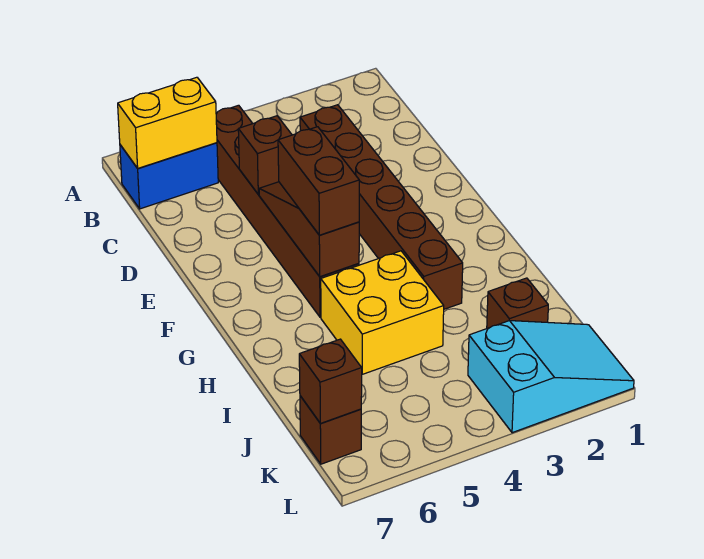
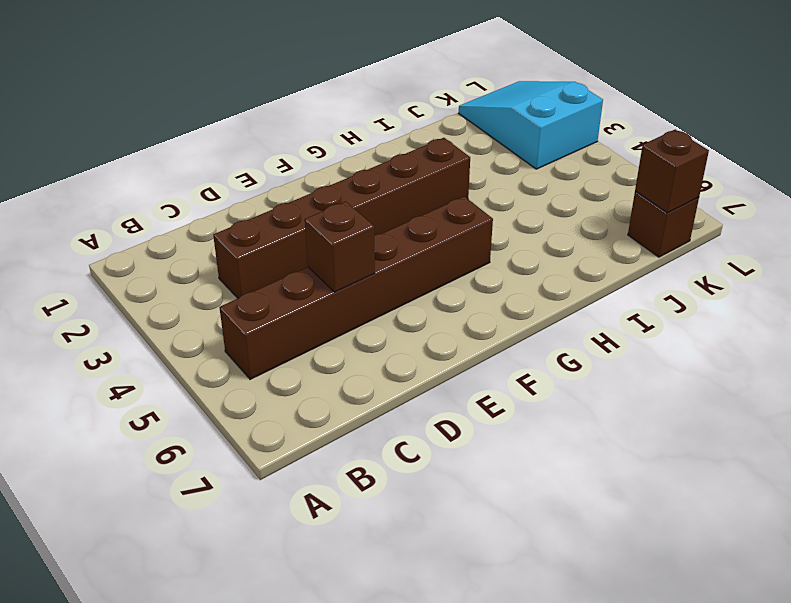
none -> blue 1x2 brick [120,143,218,209]
none -> yellow 2x2 brick [321,251,444,374]
none -> brown 1x1 brick [487,278,548,328]

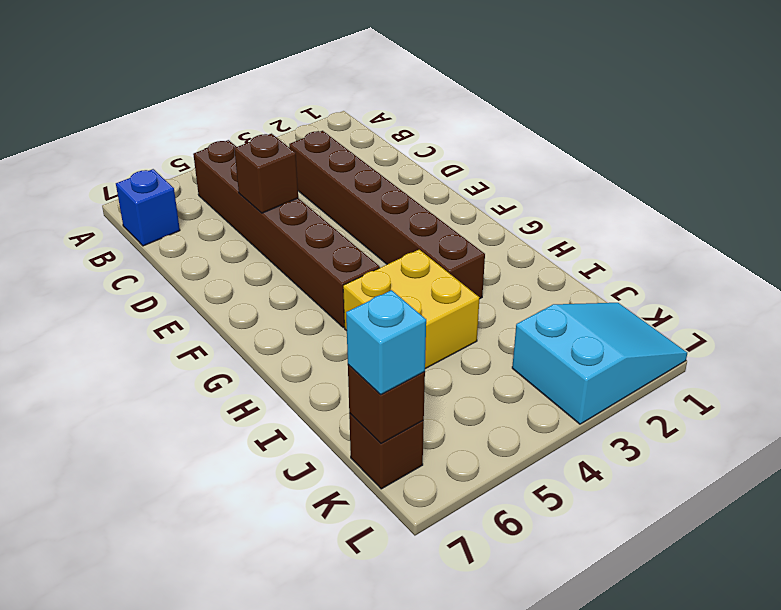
blue 1x1 brick [116,169,180,246] -> blue 1x2 brick [120,143,218,209]
cyan 1x1 brick [346,290,426,394] -> none
none -> brown 1x1 brick [487,278,548,328]
none -> yellow 1x2 brick [118,77,217,168]
none -> brown 1x3 slope [259,182,359,277]

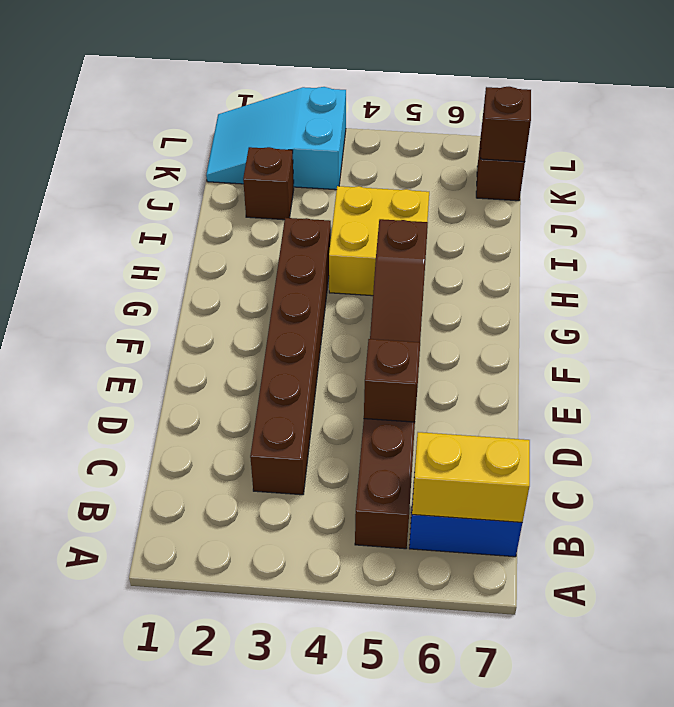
none -> brown 1x2 brick [278,127,359,235]

